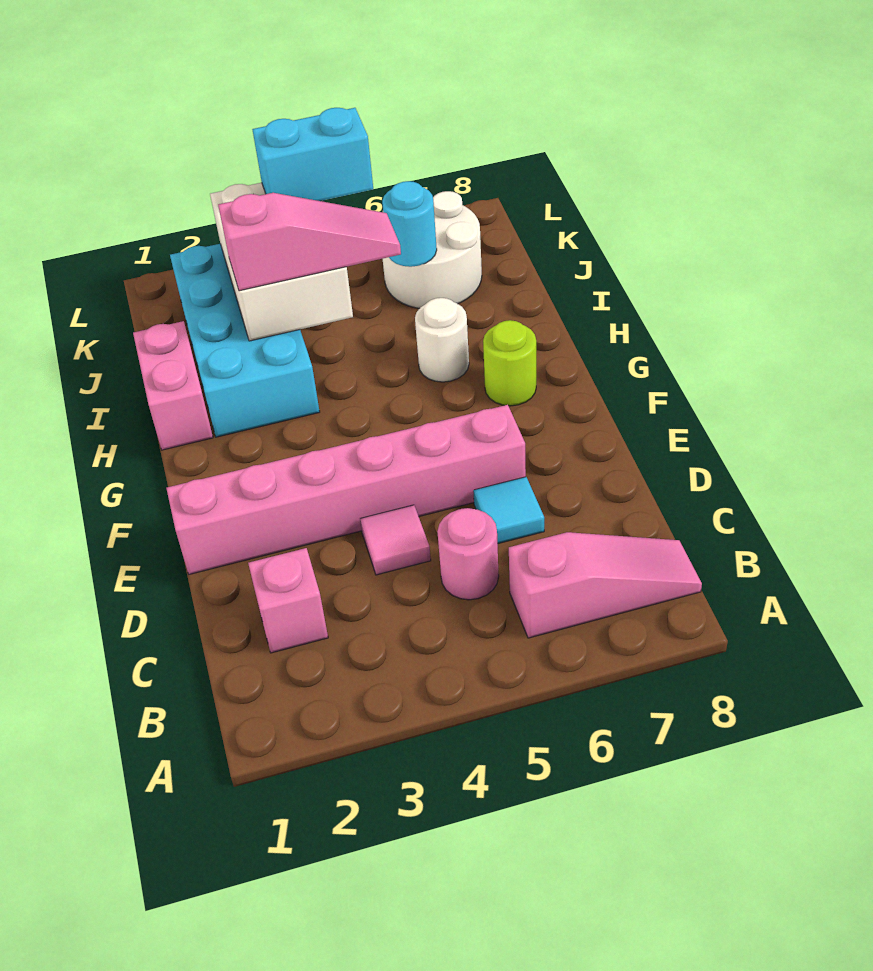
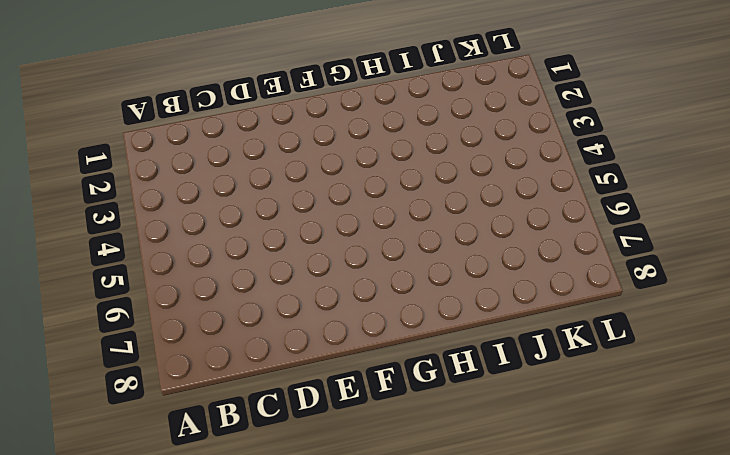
none -> pink 1x3 slope [509,532,702,638]
none -> pink 1x1 brick [248,548,328,653]
none -> pink 1x1 round brick [437,508,499,600]

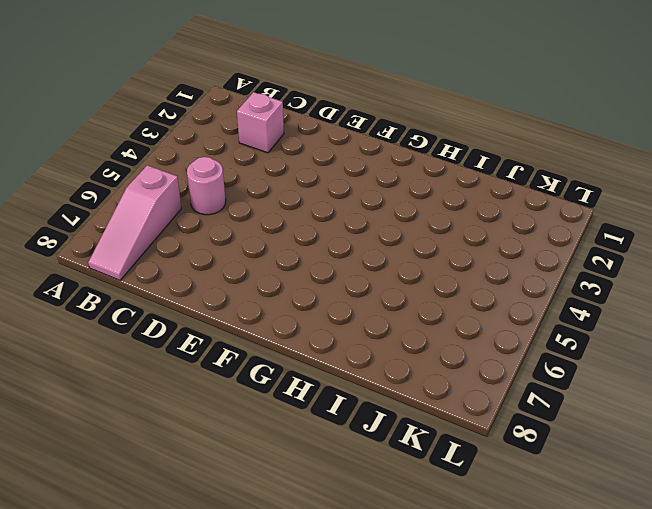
none -> pink 1x1 tile [360,505,431,575]
none -> cyan 1x1 tile [473,477,544,544]
none -> pink 1x6 brick [166,405,526,574]

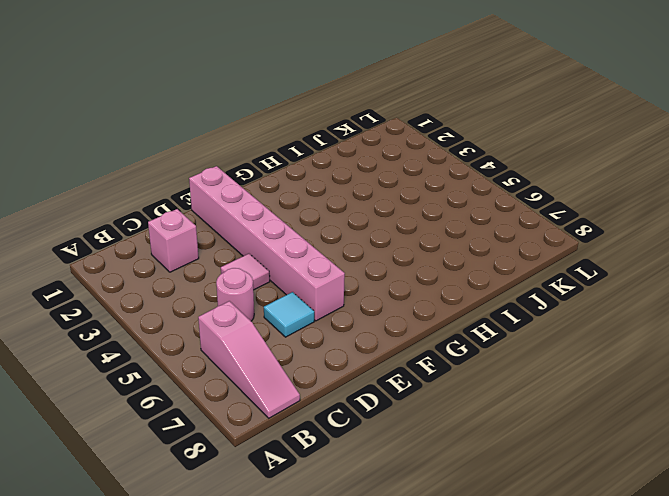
none -> lime 1x1 round brick [483,320,536,406]
none -> pink 1x2 brick [133,321,213,450]
none -> cyan 2x4 brick [170,244,320,437]

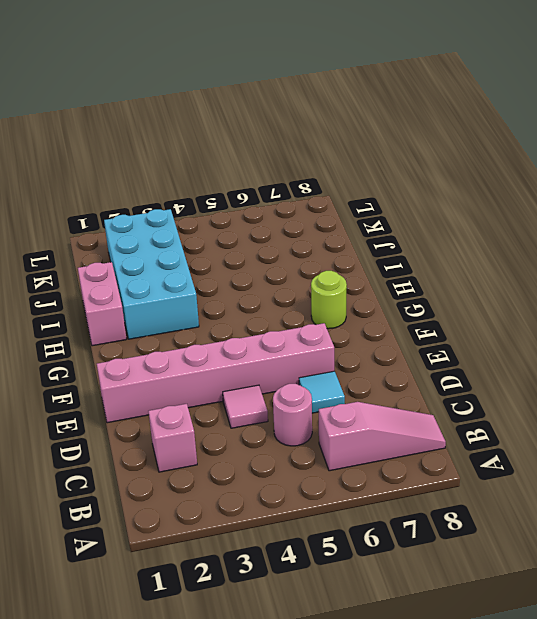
none -> white 1x1 round brick [415,298,469,382]
none -> white 2x2 round brick [383,191,482,308]
none -> white 2x3 brick [210,183,353,341]

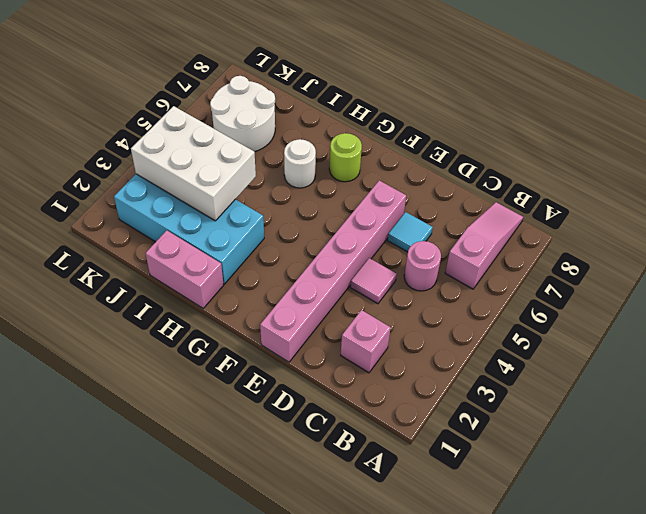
none -> cyan 1x1 round brick [382,181,437,267]
none -> pink 1x3 slope [218,193,401,291]
none -> cyan 1x2 brick [252,108,373,201]

